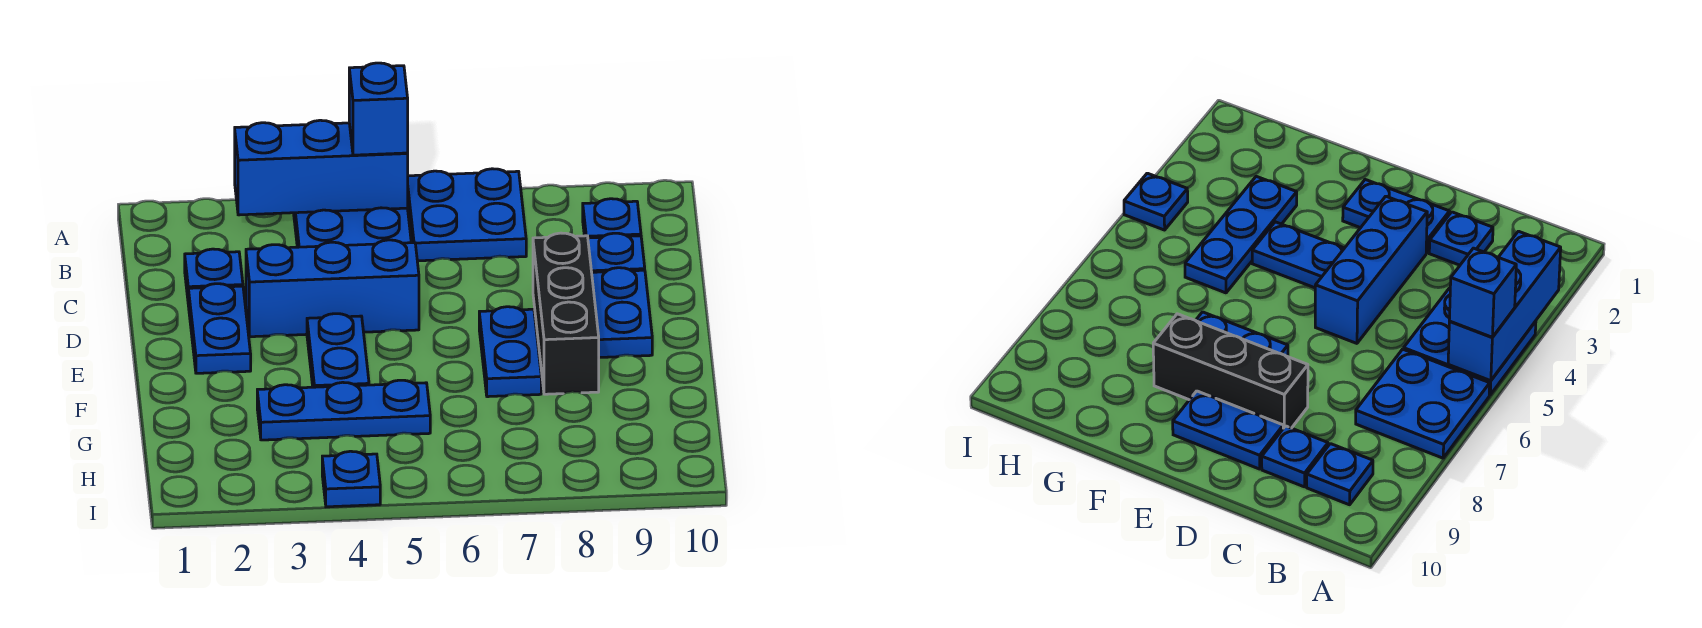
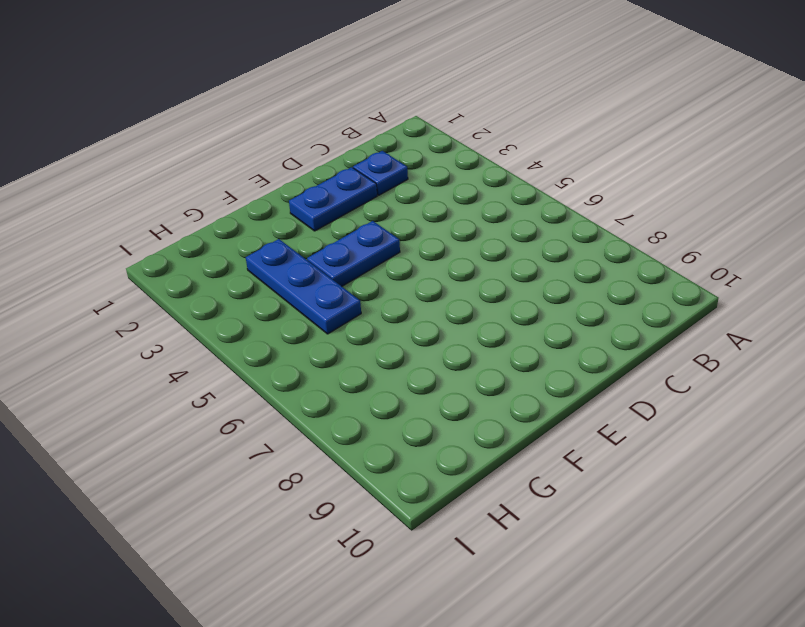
none -> blue 2x2 plate [294,208,411,247]
none -> blue 2x2 plate [408,169,526,261]
none -> blue 1x1 plate [583,199,641,238]

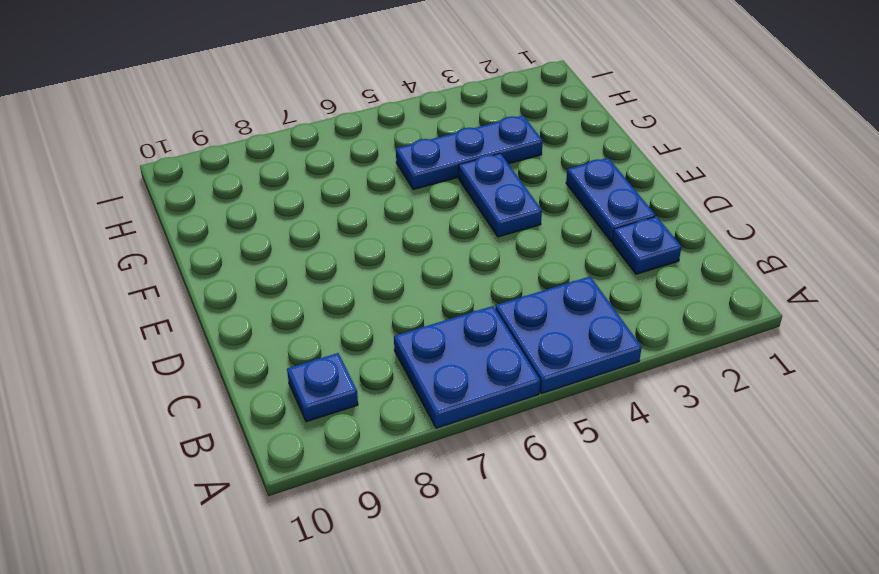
none -> blue 1x1 plate [588,233,645,272]
none -> blue 1x3 brick [246,240,419,337]
none -> black 1x3 brick [533,233,599,394]

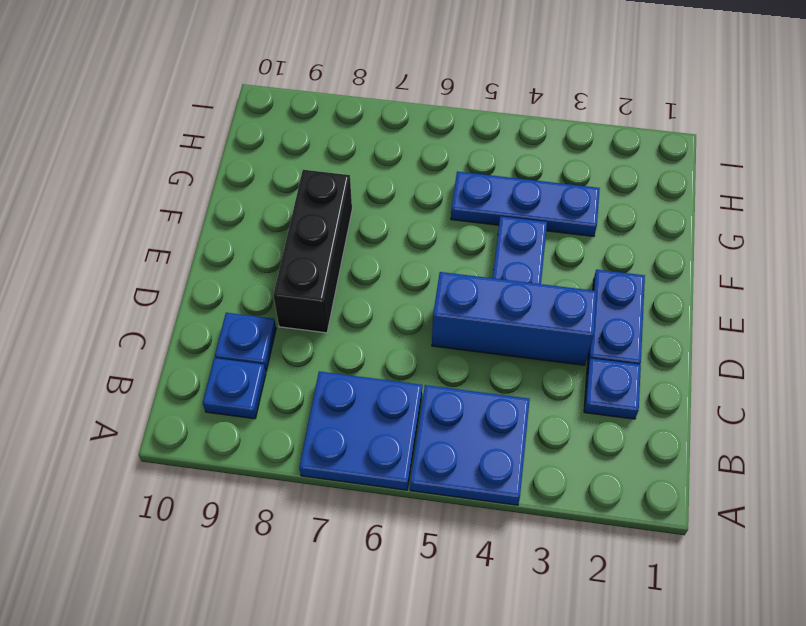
none -> blue 1x2 plate [592,268,652,358]
none -> blue 1x2 plate [479,307,541,397]
none -> blue 1x1 plate [322,451,380,507]

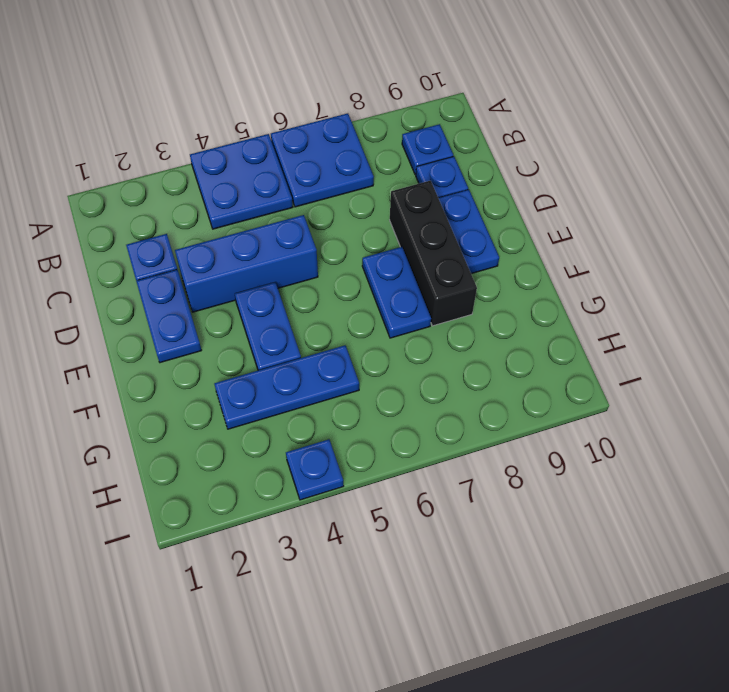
none -> blue 1x3 brick [235,120,408,215]
none -> blue 1x1 brick [349,63,408,155]

